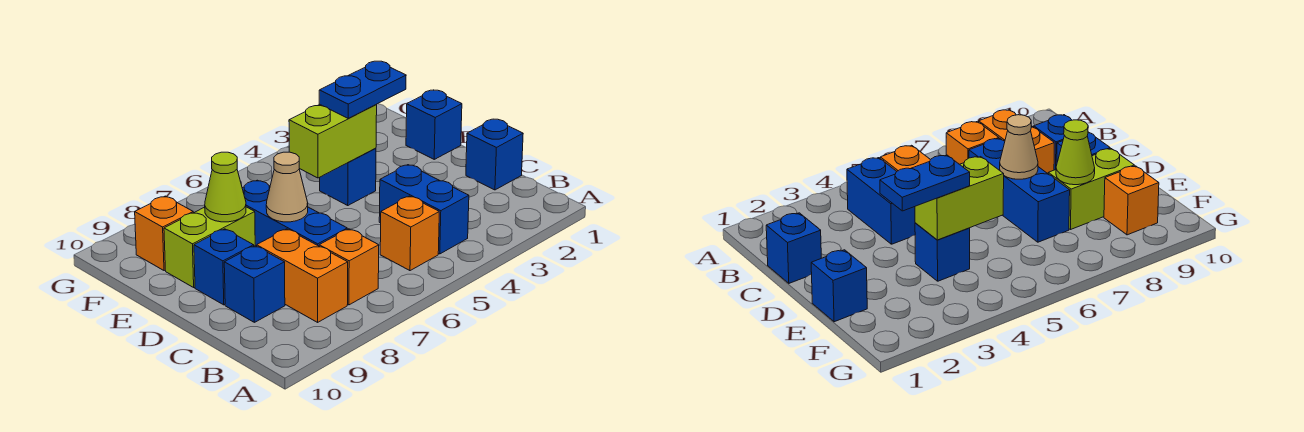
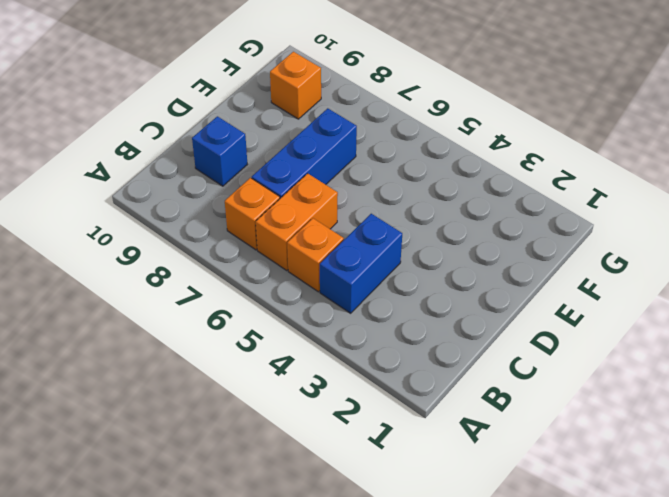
orange 1x2 brick [256,173,338,271] -> orange 1x2 brick moved to [257,229,348,322]
none -> blue 1x1 brick [466,119,523,190]
none -> blue 1x1 brick [194,229,254,305]
none -> blue 1x1 brick [406,90,462,159]

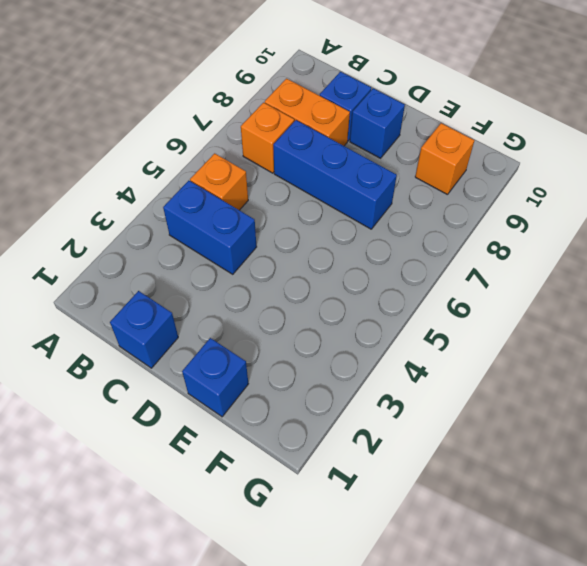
none -> blue 1x1 brick [320,148,376,205]
none -> lime 1x2 brick [164,207,255,287]
none -> tan 1x1 cone [266,152,308,222]

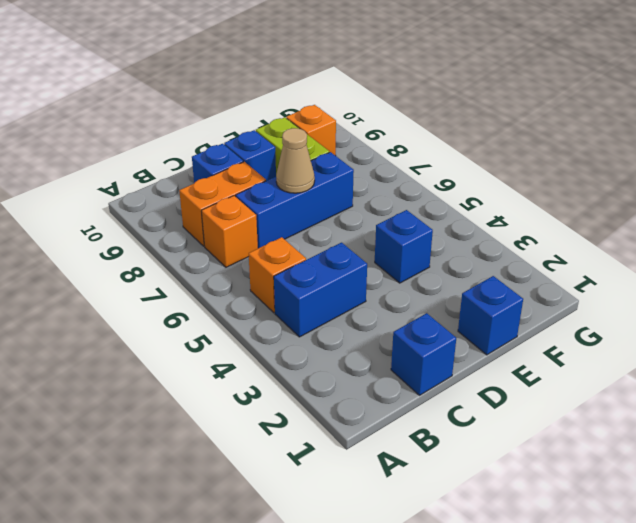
none -> lime 1x2 brick [289,104,377,178]
none -> lime 1x1 cone [205,152,246,222]
none -> blue 1x2 plate [319,61,406,118]

